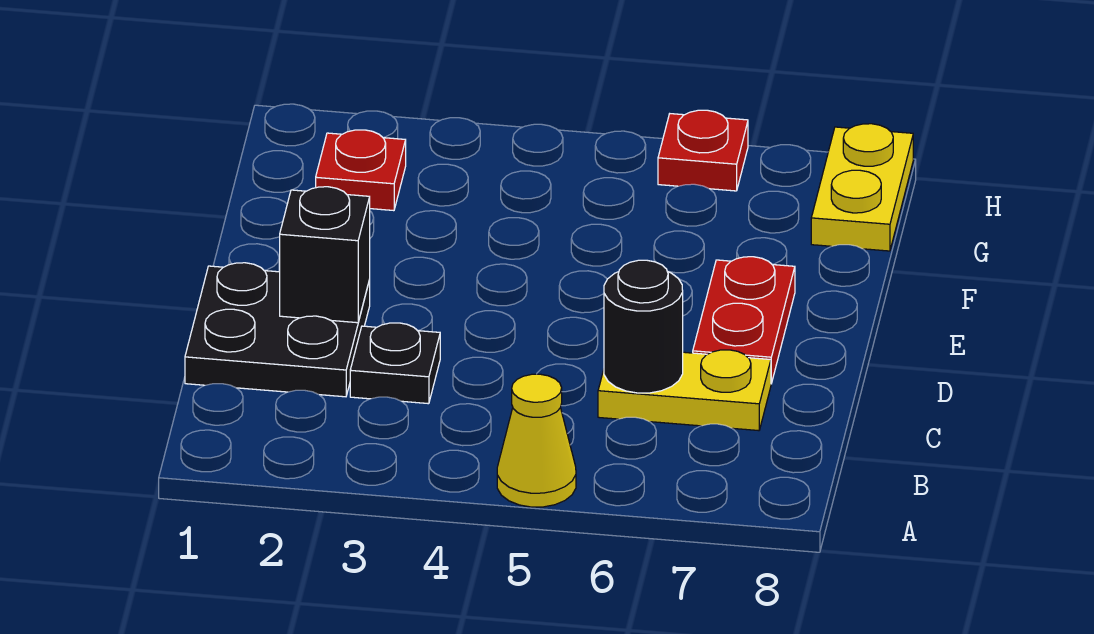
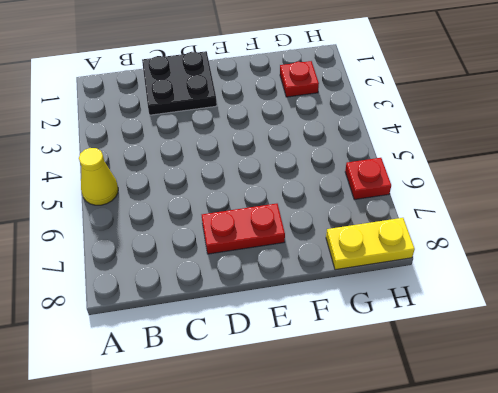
none -> black 1x1 plate [350,323,440,404]
none -> yellow 1x2 plate [598,350,771,431]

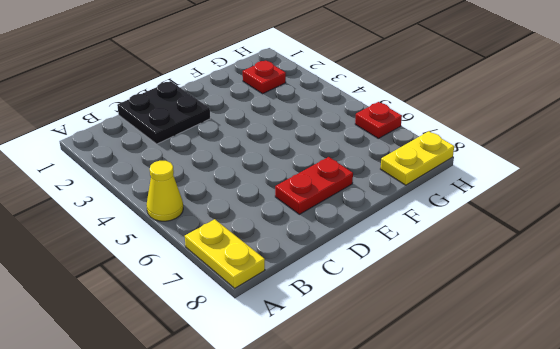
yellow 1x2 plate [185,219,265,288] -> yellow 1x2 plate moved to [598,350,771,431]
none -> black 1x1 plate [350,323,440,404]
none -> black 1x1 round brick [604,260,683,393]

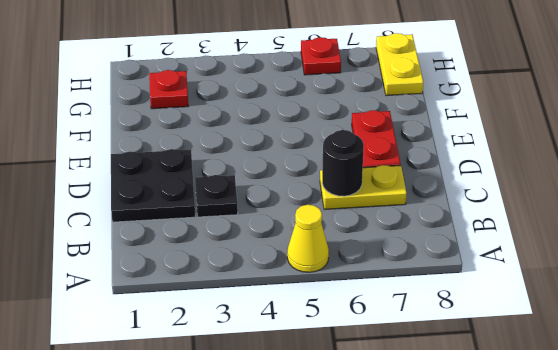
none -> black 1x1 brick [280,187,370,323]

